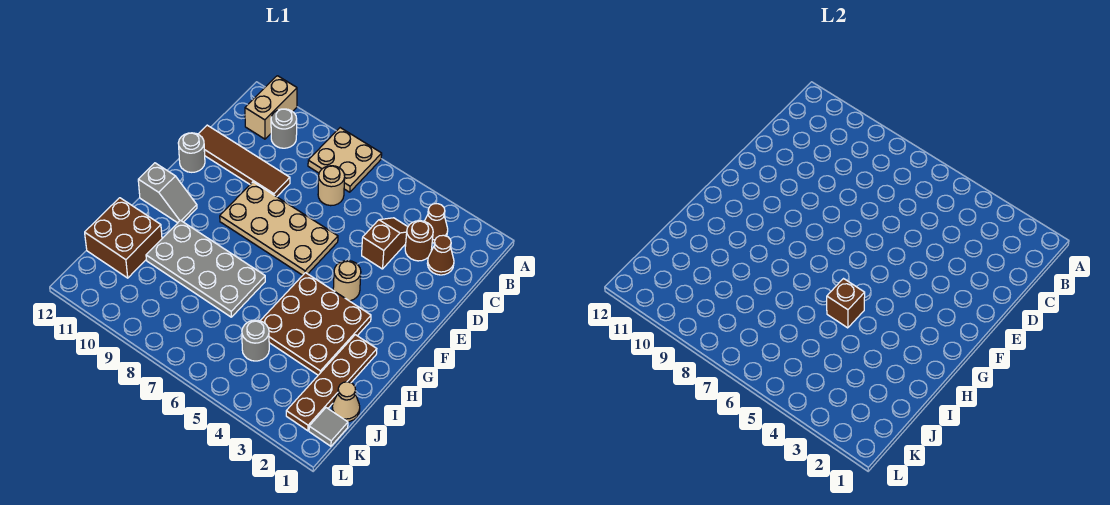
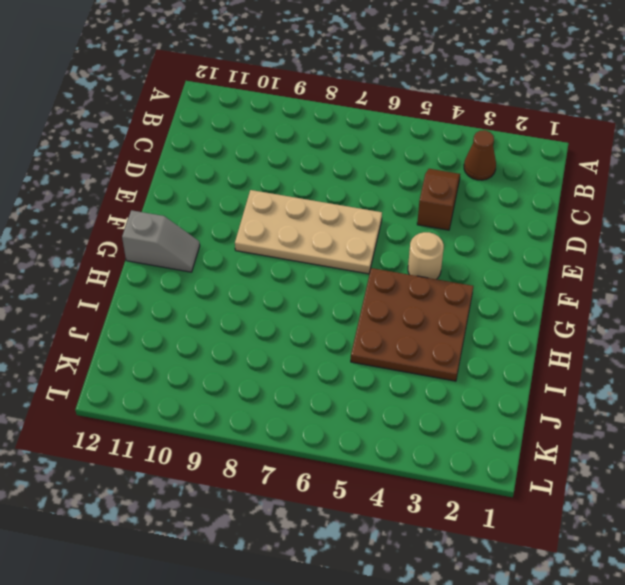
none -> tan 2x2 plate [308,128,382,192]
none -> tan 1x2 brick [245,76,297,139]
none -> grey 1x1 round brick [271,109,297,148]

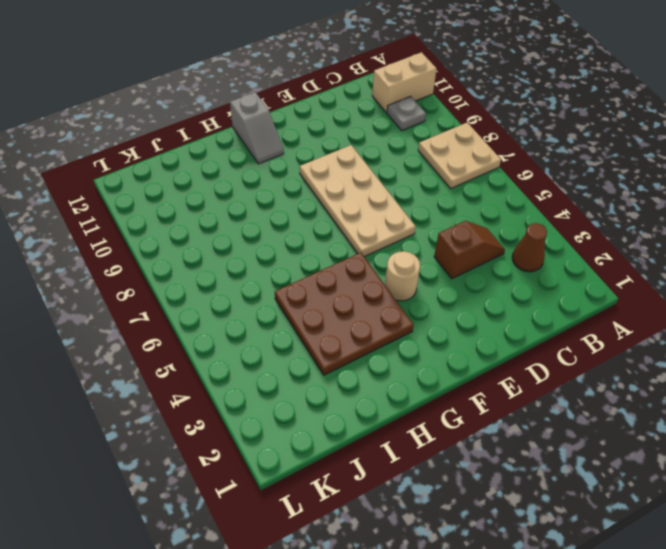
grey 1x1 plate [387,96,426,130] -> grey 1x1 round brick [271,109,297,148]
none -> brown 1x1 cone [427,235,454,275]
none -> brown 1x1 round brick [405,221,433,261]
none -> tan 1x1 round brick [318,166,345,206]

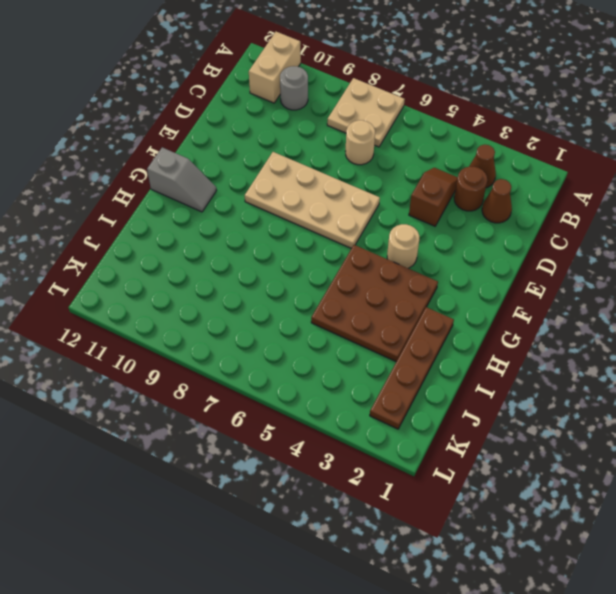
none -> brown 1x4 tile [198,125,290,197]
none -> grey 1x1 round brick [178,133,205,172]
none -> grey 2x4 plate [146,220,265,317]

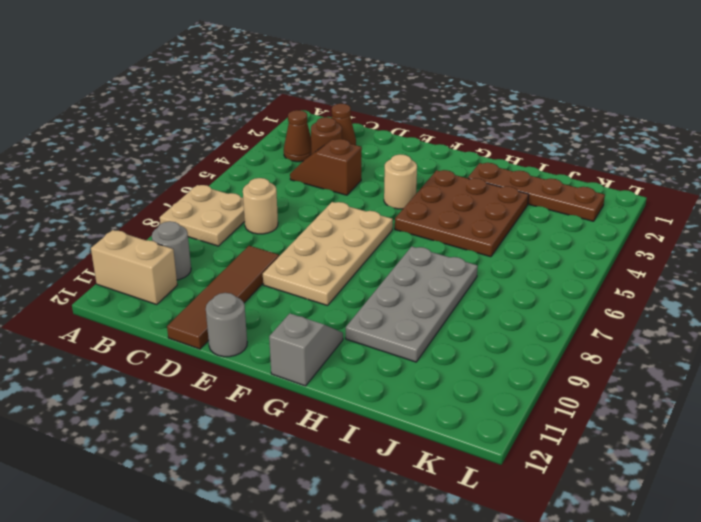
none -> brown 2x2 brick [85,198,162,278]
none -> tan 1x1 cone [332,382,360,422]
none -> grey 1x1 round brick [242,320,269,361]

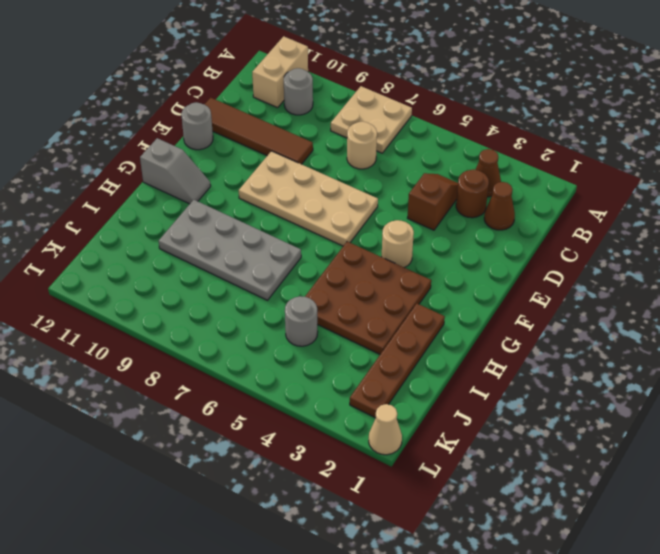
tan 1x1 cone [369,404,402,455] -> tan 1x1 cone moved to [332,382,360,422]
none -> brown 2x2 brick [85,198,162,278]
none -> grey 1x1 tile [309,408,348,446]
none -> brown 1x1 brick [827,279,865,328]

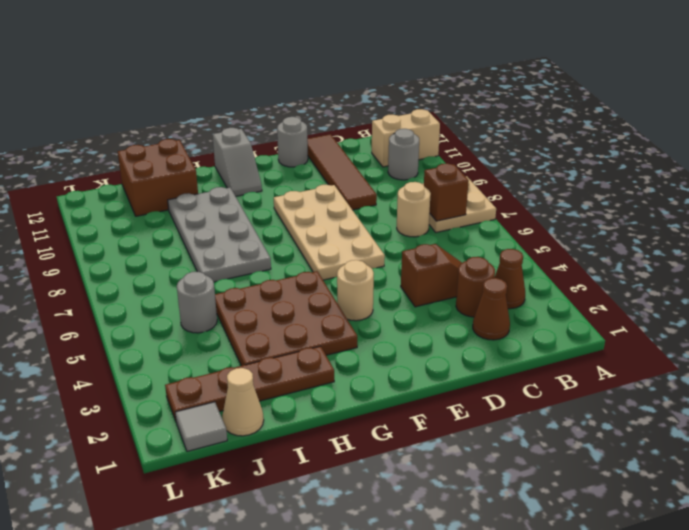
brown 1x1 brick [424,163,469,221] -> brown 1x1 brick moved to [827,279,865,328]

